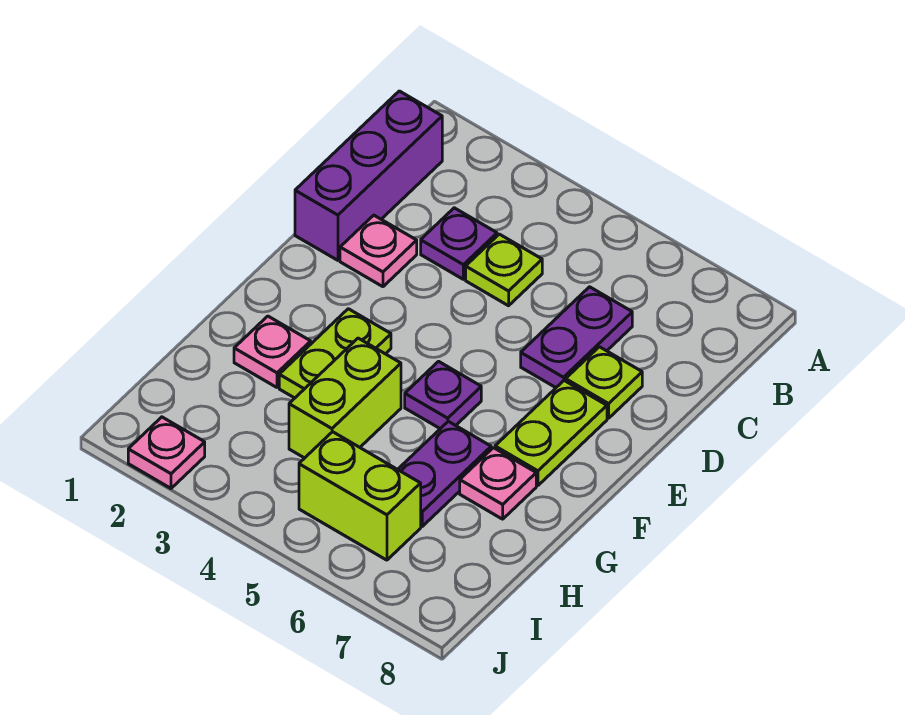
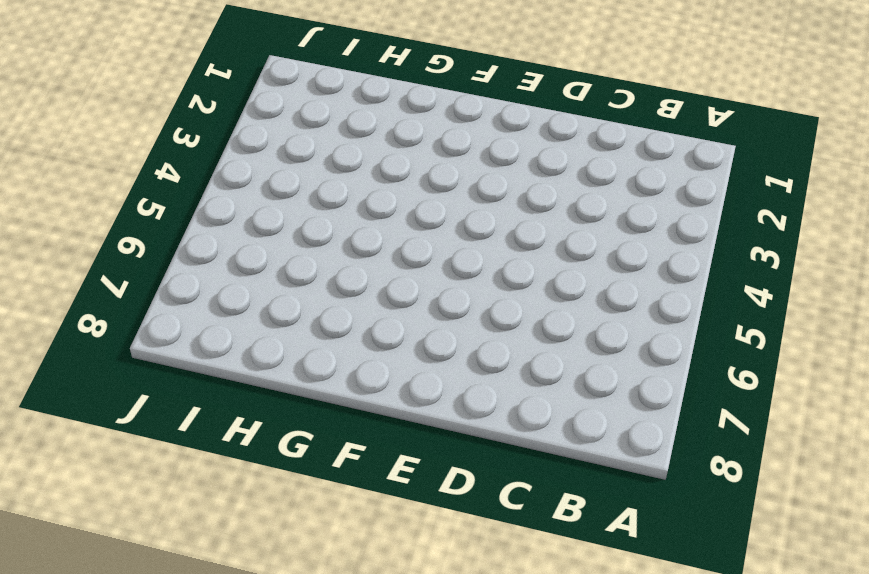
none -> purple 1x3 brick [295,91,442,260]
none -> purple 1x1 plate [421,208,497,279]
none -> lime 1x1 plate [466,234,542,306]

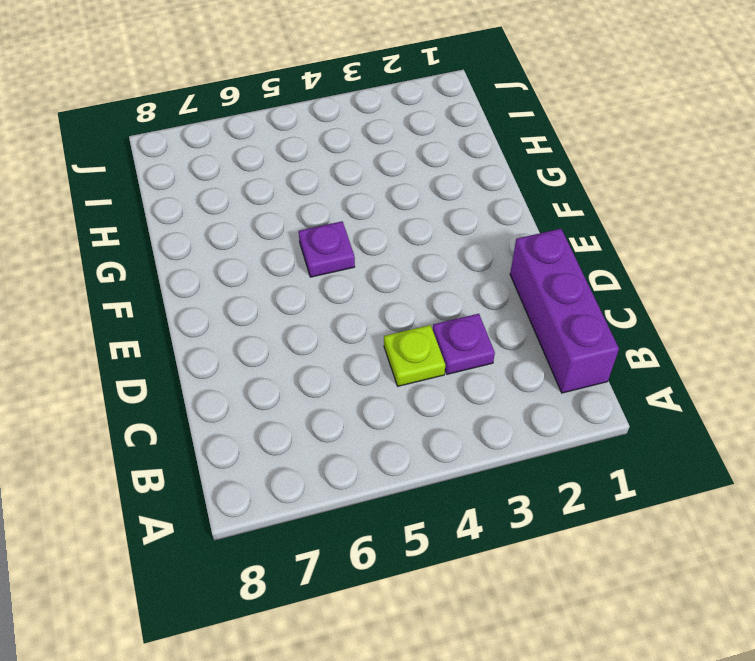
none -> purple 1x2 plate [521,287,632,388]
none -> pink 1x1 plate [340,215,417,287]
none -> lime 1x1 plate [566,347,642,418]

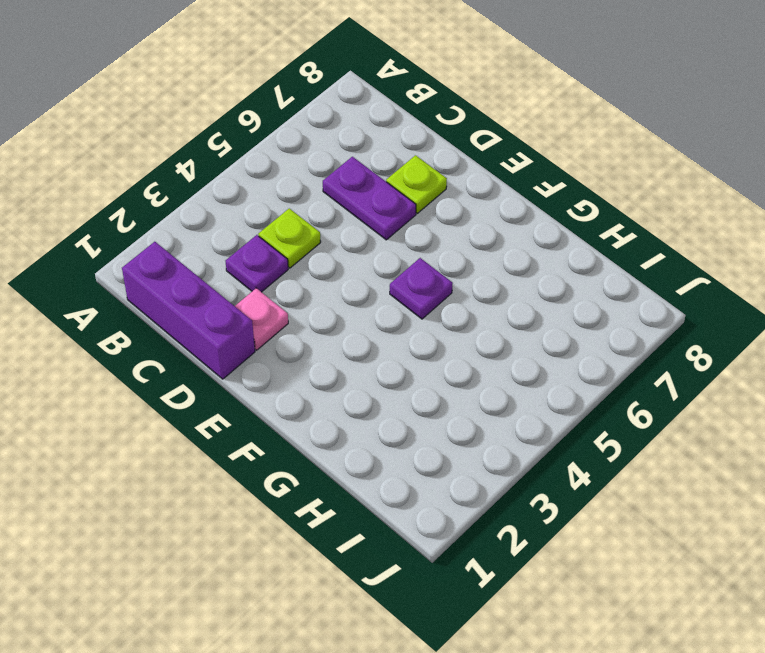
none -> lime 1x2 plate [495,381,607,486]
none -> lime 1x2 plate [279,309,391,398]
none -> pink 1x1 plate [234,316,311,387]

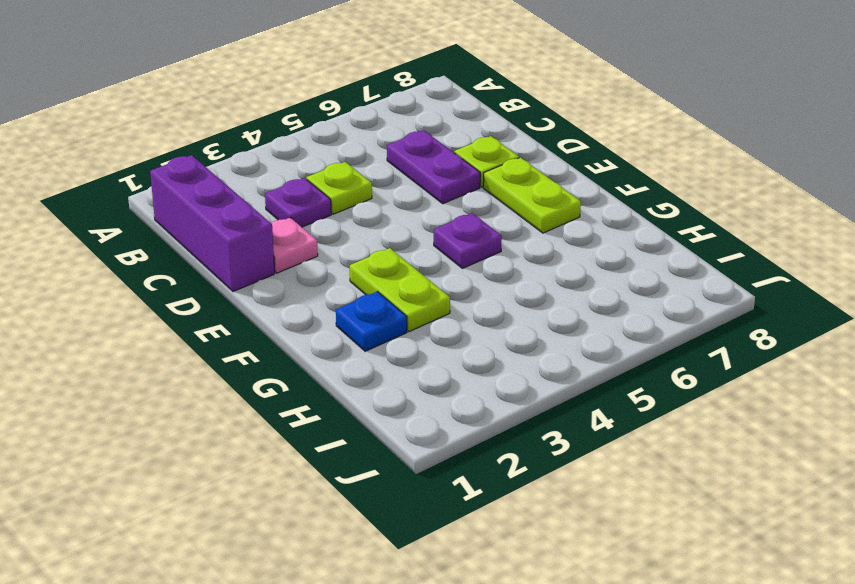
blue 1x1 plate [336,292,407,351] -> pink 1x1 plate [234,316,311,387]
none -> lime 1x2 brick [289,338,401,458]
none -> purple 1x2 plate [398,421,491,526]
none -> pink 1x1 plate [460,448,536,519]

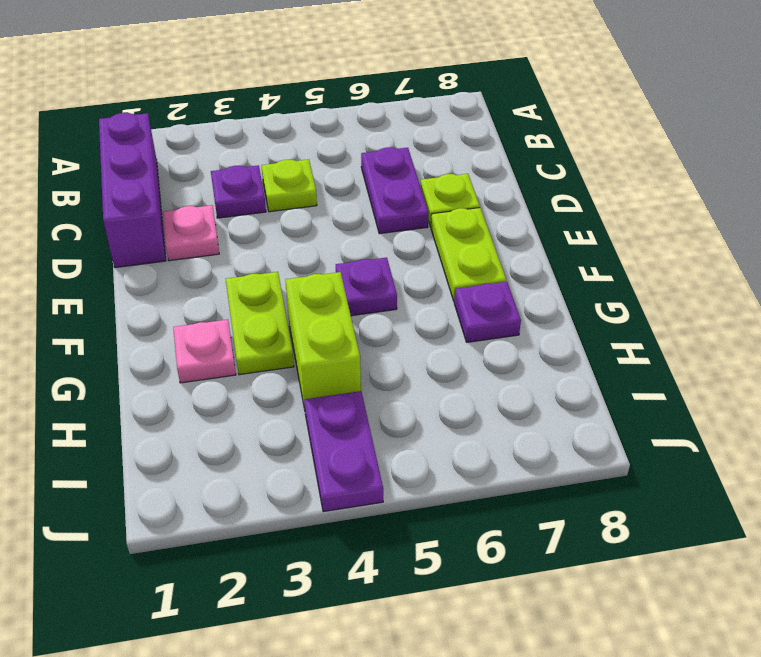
purple 1x1 plate [454,282,521,342] -> pink 1x1 plate [460,448,536,519]
purple 1x2 plate [304,391,383,512] -> purple 1x2 plate moved to [398,421,491,526]
none -> lime 1x2 brick [299,432,421,560]
none -> pink 1x1 plate [128,417,205,488]

